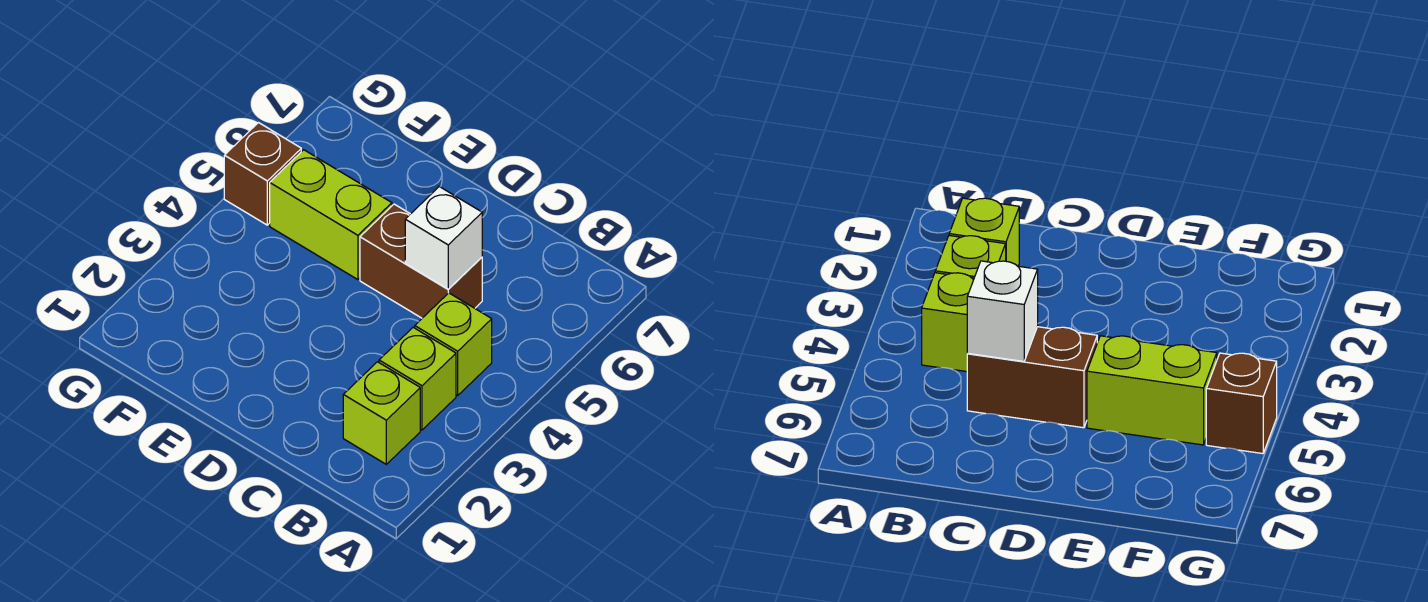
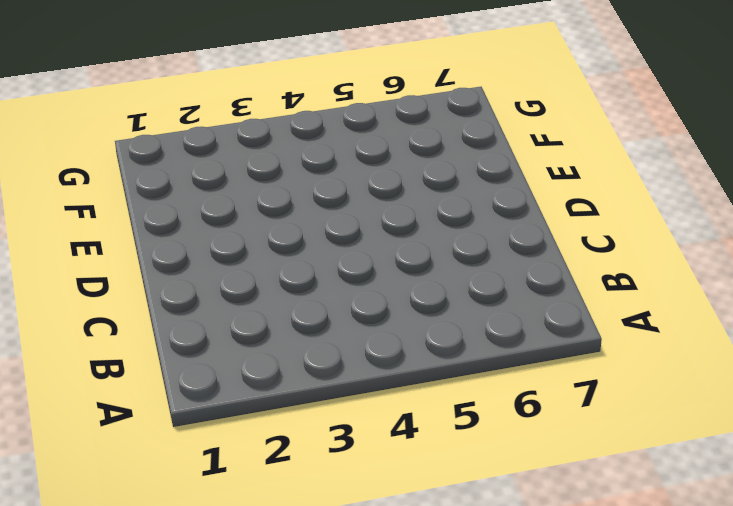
none -> lime 1x1 brick [343,362,420,464]
none -> lime 1x1 brick [379,327,456,430]

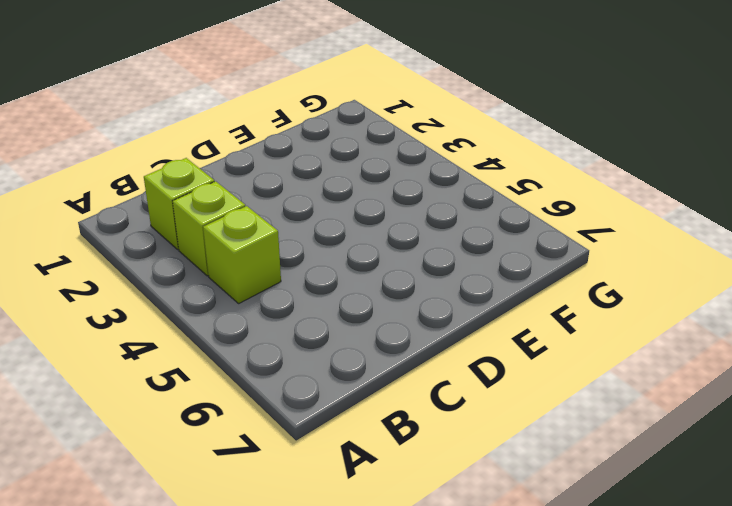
none -> brown 1x2 brick [360,204,482,318]
none -> lime 1x2 brick [270,150,392,280]

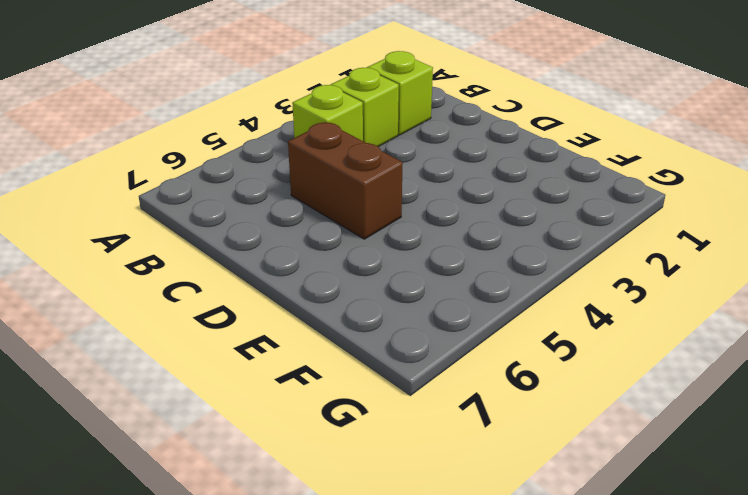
none -> lime 1x2 brick [270,150,392,280]
none -> brown 1x1 brick [224,123,301,225]

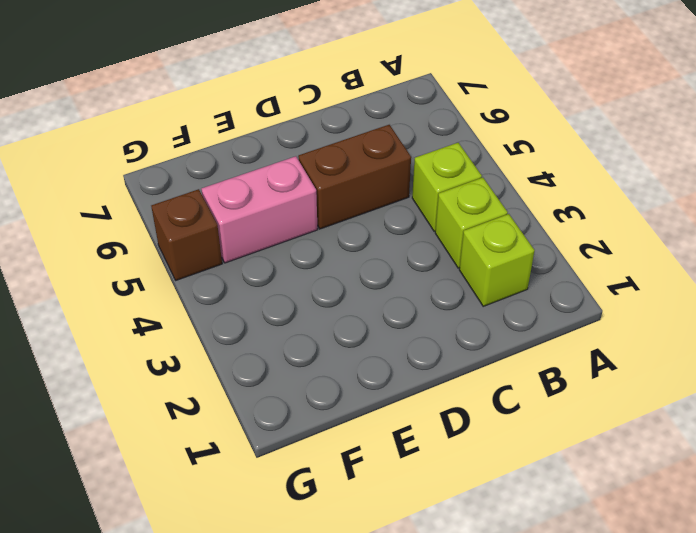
pink 1x2 brick [201,156,318,263] -> lime 1x2 brick [270,150,392,280]
none -> white 1x1 brick [405,187,482,289]

